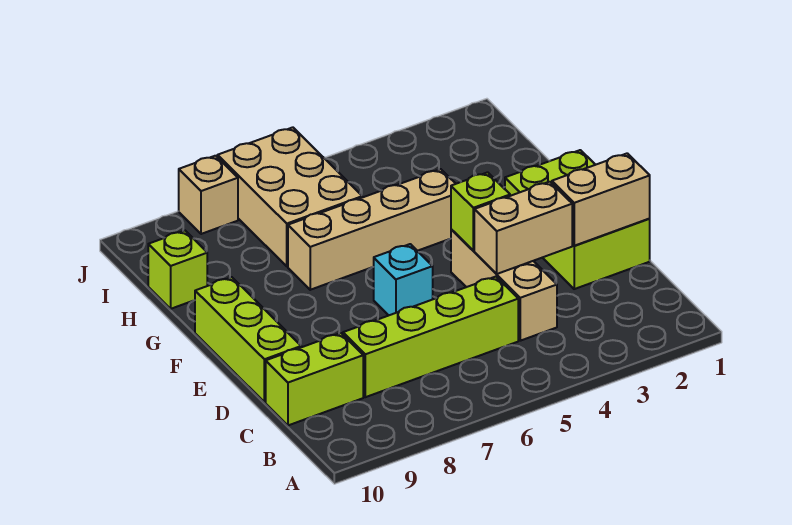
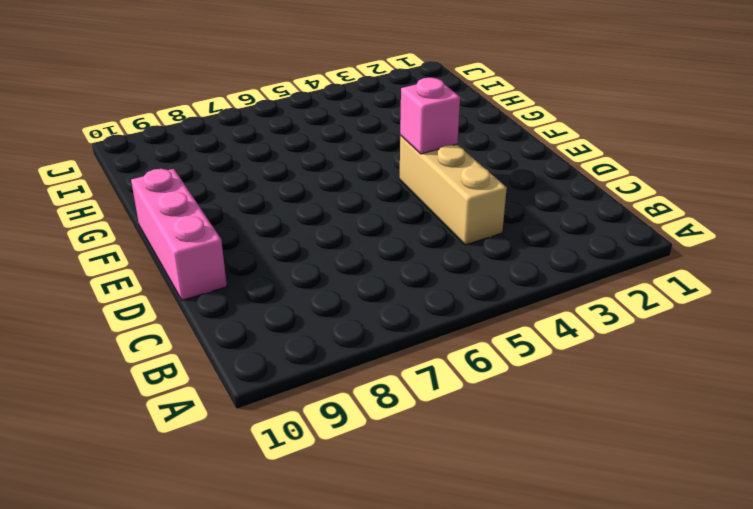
pink 1x3 brick [131,169,227,300] -> lime 1x3 brick [195,277,301,402]
pink 1x1 brick [400,77,460,154] -> lime 1x1 brick [451,172,510,251]
none -> lime 1x4 brick [343,277,518,397]
none -> lime 1x2 brick [266,333,363,425]
none -> lime 2x3 brick [505,150,650,289]

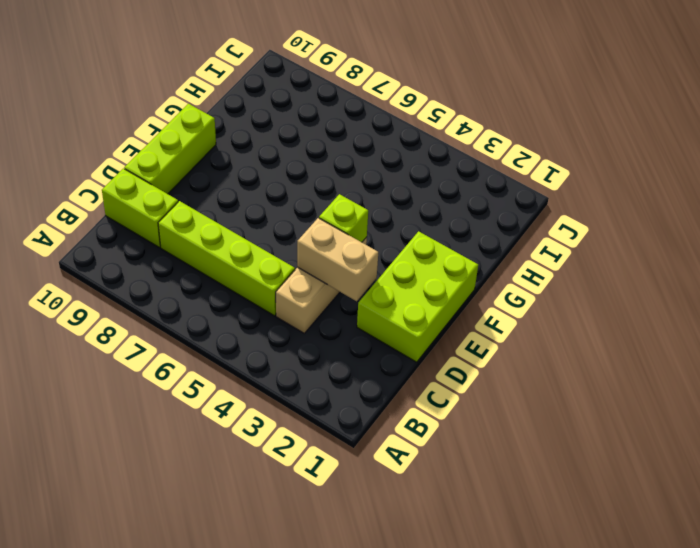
none -> cyan 1x1 brick [374,244,433,315]
none -> tan 1x4 brick [288,169,456,290]
none -> tan 2x3 brick [217,127,362,266]

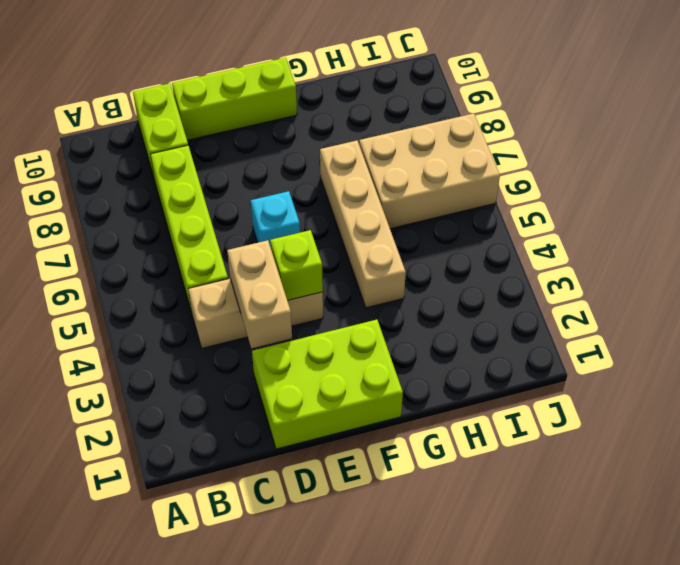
none -> lime 1x1 brick [148,231,207,309]
none -> tan 1x1 brick [179,156,238,234]
none -> tan 1x2 brick [552,153,650,246]

